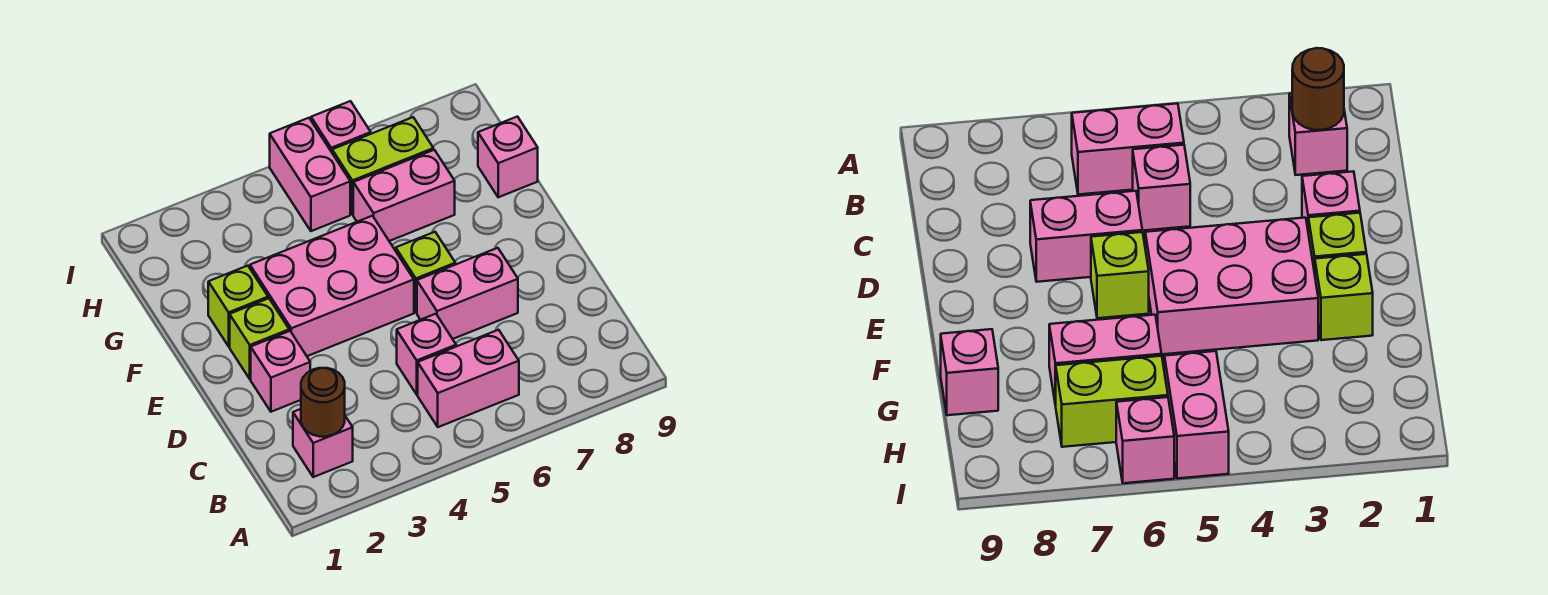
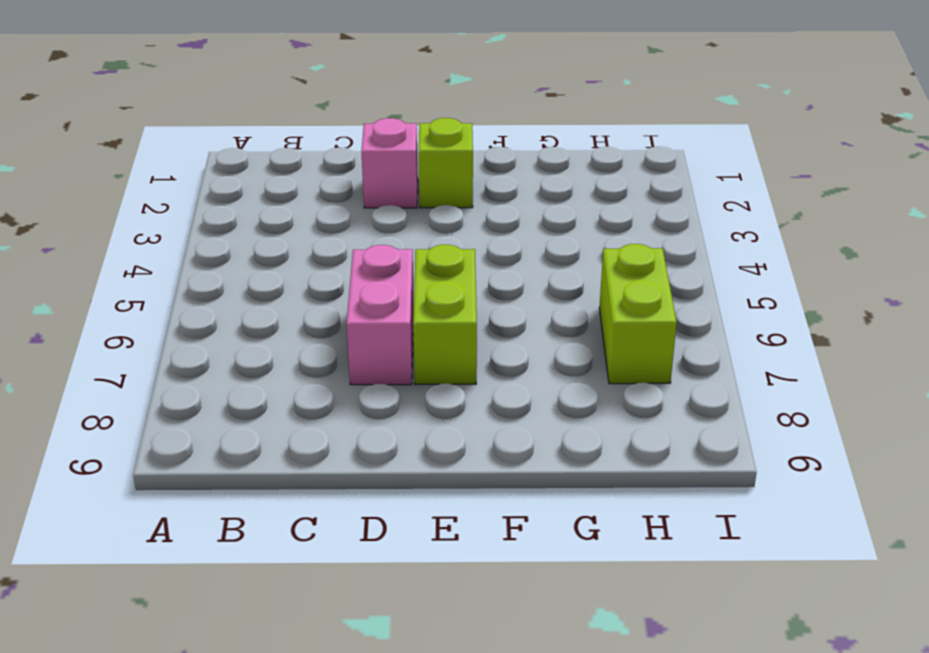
lime 1x2 brick [413,245,477,385] -> lime 1x1 brick [396,232,455,313]
none -> pink 1x1 brick [293,409,353,477]
none -> pink 1x2 brick [418,330,519,427]
none -> pink 1x1 brick [397,314,456,394]

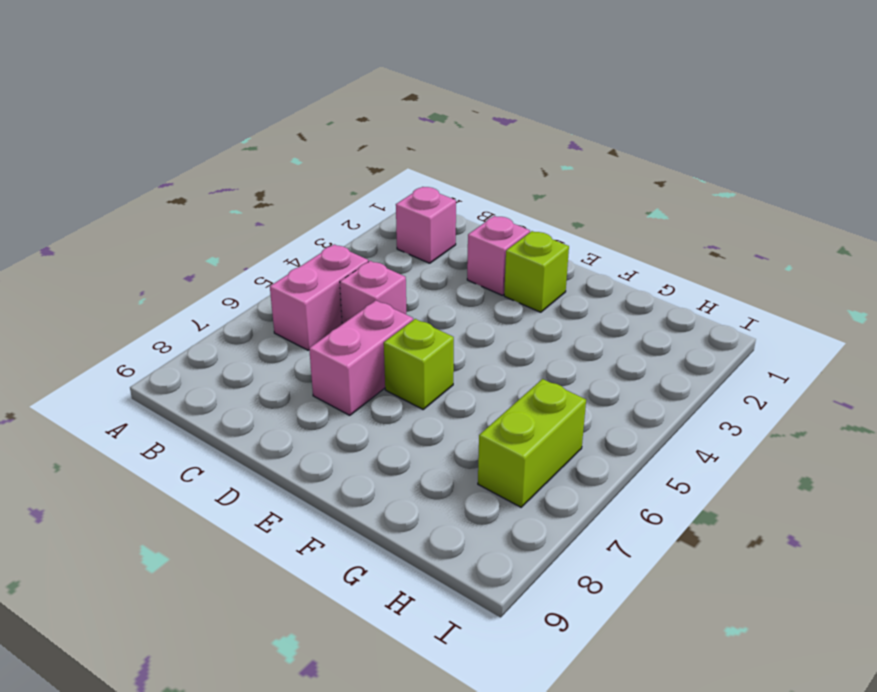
none -> pink 2x3 brick [250,216,414,356]
none -> lime 1x1 brick [208,266,268,346]
none -> pink 1x2 brick [353,150,455,241]

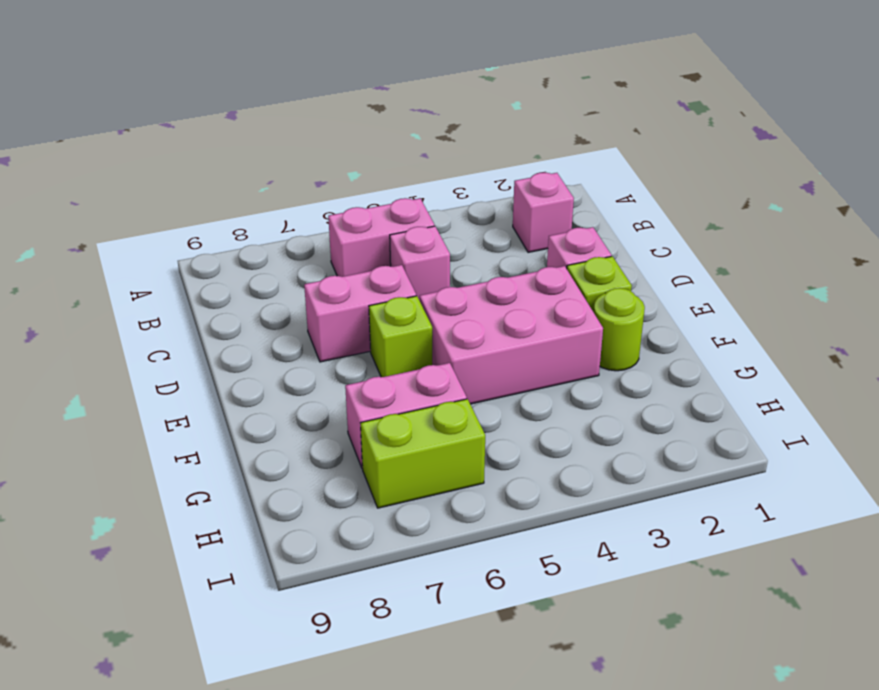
lime 1x1 round brick [594,288,645,371] -> lime 1x1 brick [208,266,268,346]
none -> pink 1x1 brick [478,117,538,197]
none -> pink 1x2 brick [270,118,350,231]
none -> pink 1x1 brick [311,101,371,152]

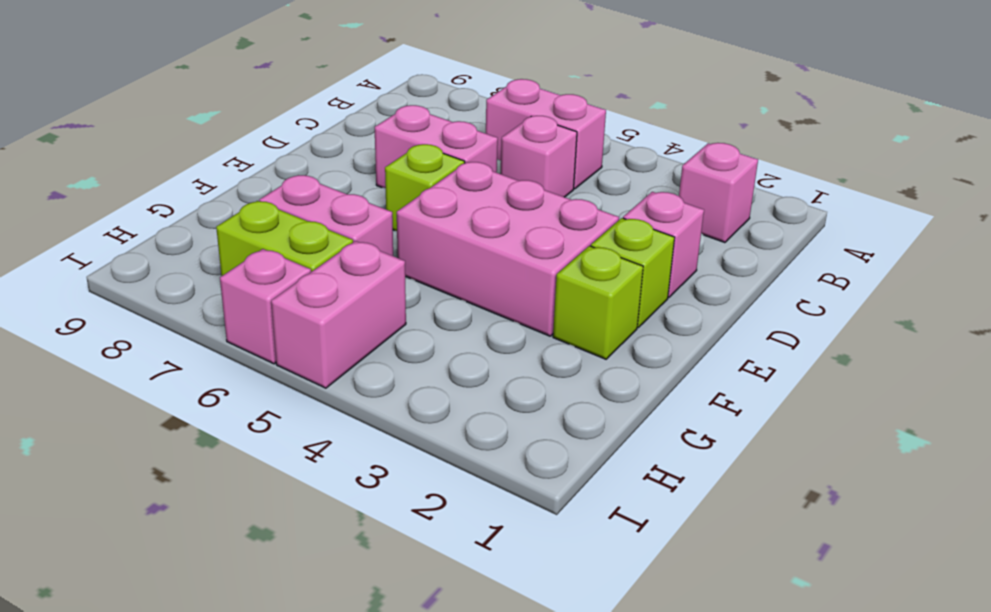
none -> pink 1x1 brick [478,117,538,197]
none -> brown 1x1 round brick [301,368,345,437]

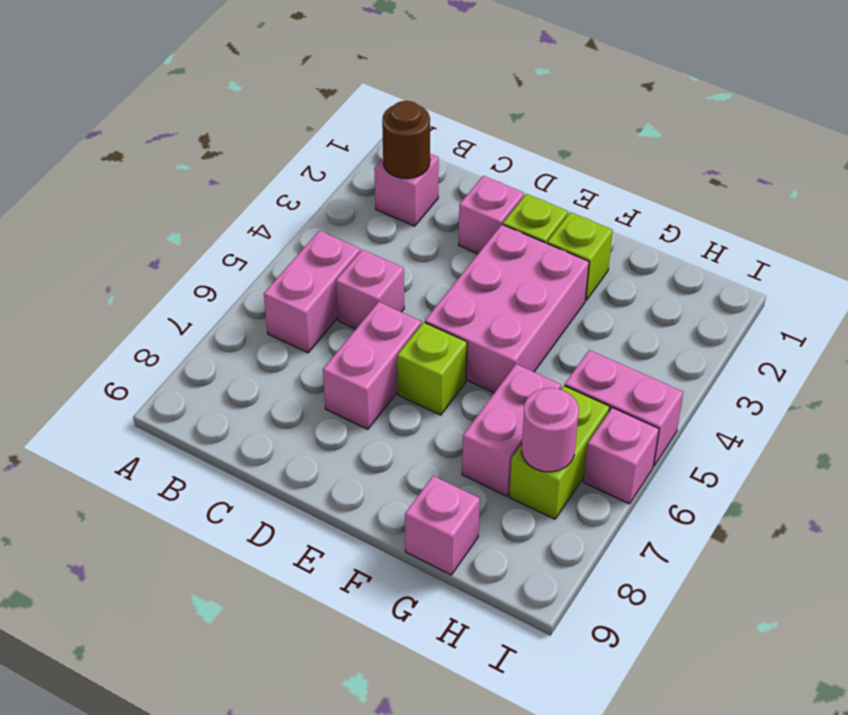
pink 1x1 round brick [521,388,579,472] -> none

